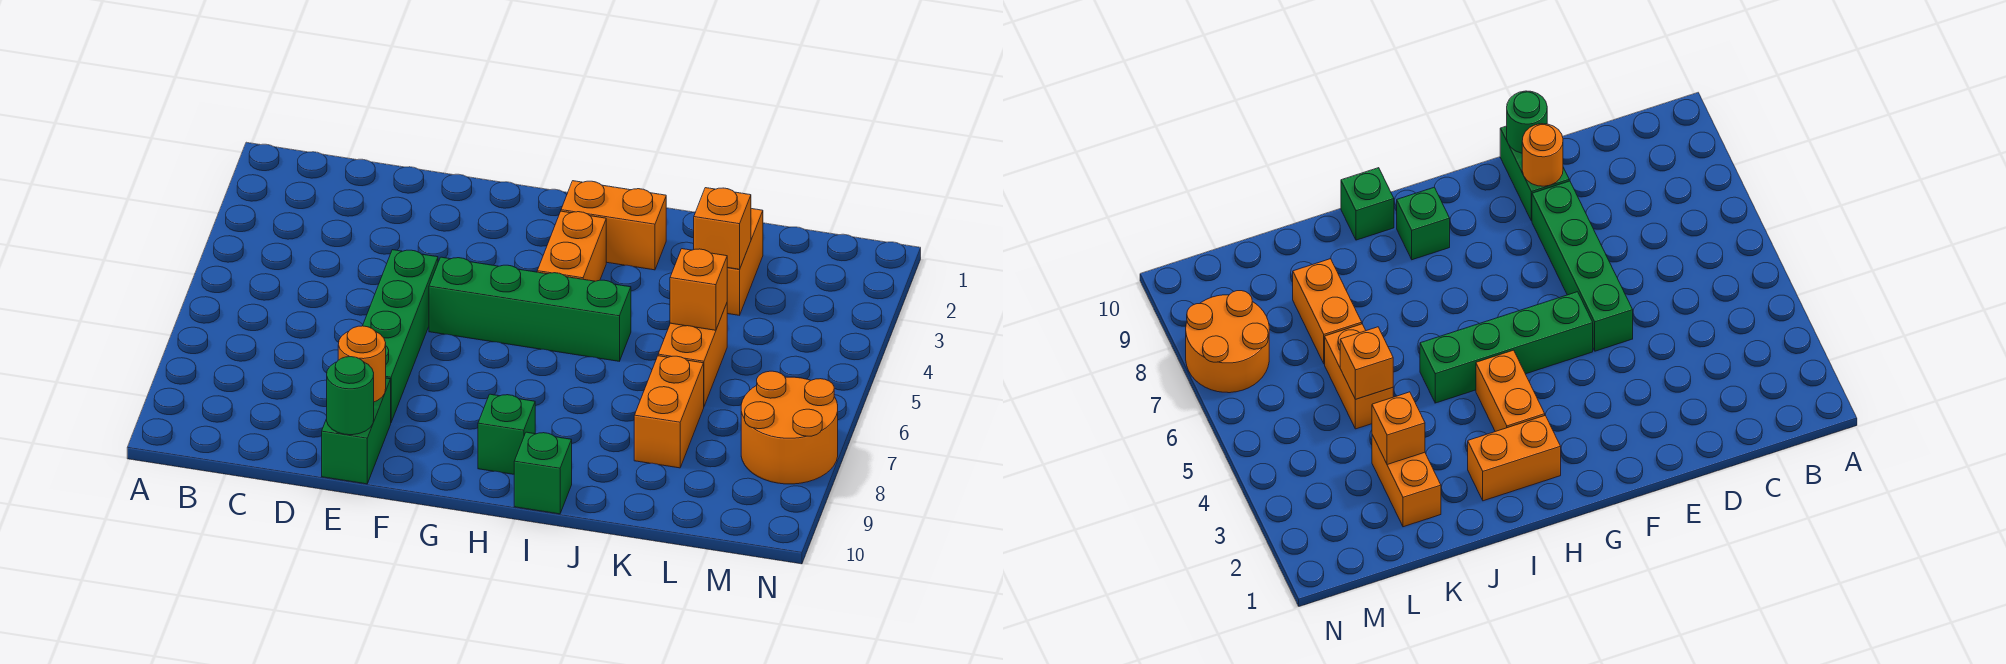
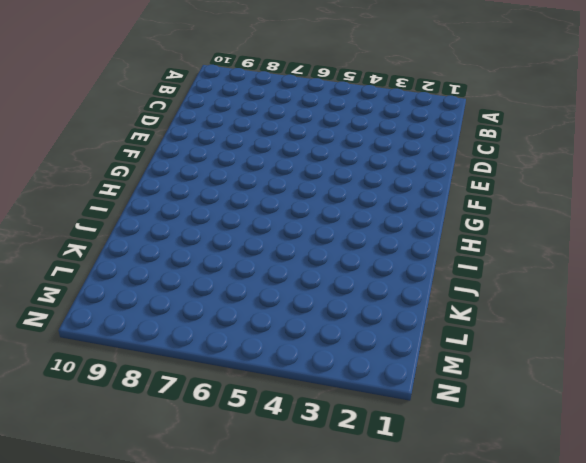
none -> green 1x4 brick [363,250,438,422]
none -> green 1x2 brick [322,378,391,484]
none -> green 1x4 brick [429,257,631,361]

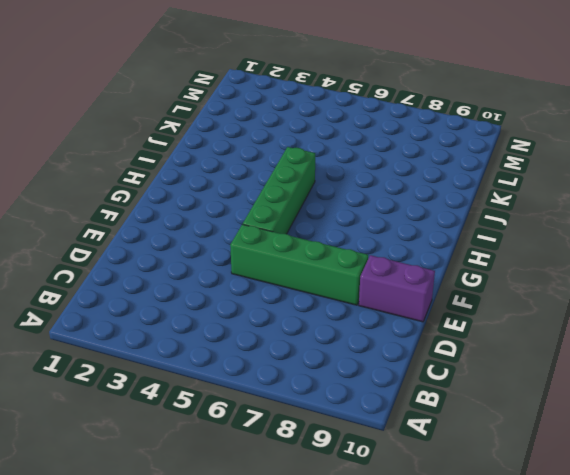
purple 1x2 brick [359,255,435,322] -> green 1x2 brick [322,378,391,484]
none -> orange 1x2 brick [561,181,666,270]
none -> orange 1x2 brick [537,211,606,281]
none -> green 1x1 brick [478,394,535,474]

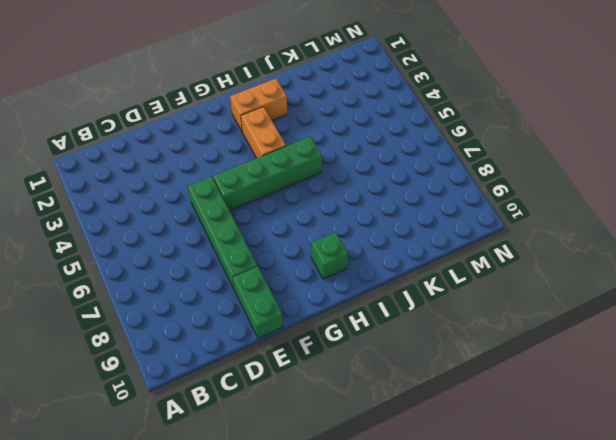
none -> green 1x1 brick [514,432,572,514]
none -> orange 1x2 brick [727,209,763,315]
none -> orange 1x2 brick [658,303,727,406]

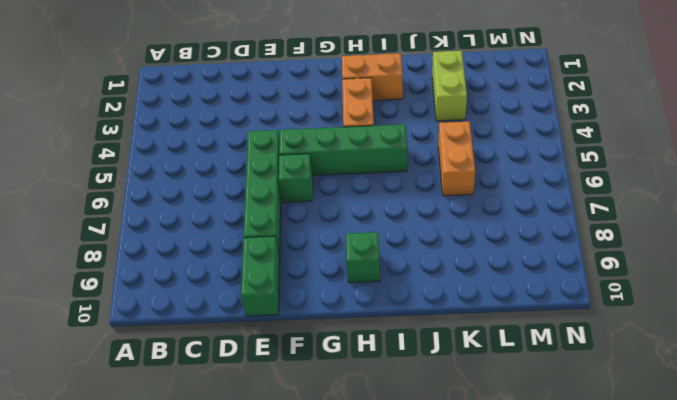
green 1x1 brick [279,154,313,202] -> green 1x1 brick moved to [514,432,572,514]
lime 1x2 brick [432,51,467,121] -> orange 1x2 brick [727,209,763,315]
none -> orange 1x2 brick [634,356,704,468]
none -> orange 2x2 round brick [741,371,838,484]
none -> orange 1x1 round brick [338,326,386,402]

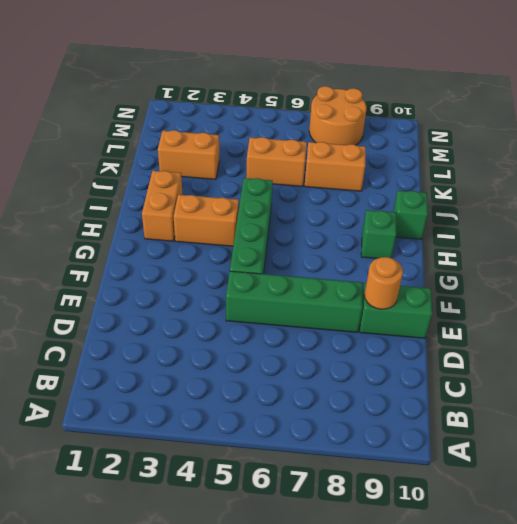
none -> green 1x1 round brick [327,357,374,435]
none -> orange 1x1 brick [694,188,751,269]
none -> orange 1x1 brick [670,249,727,330]

